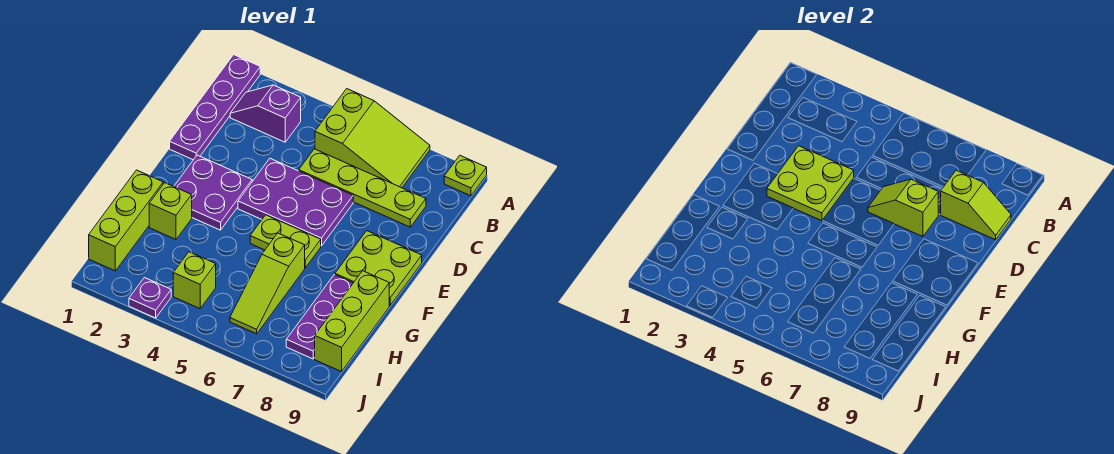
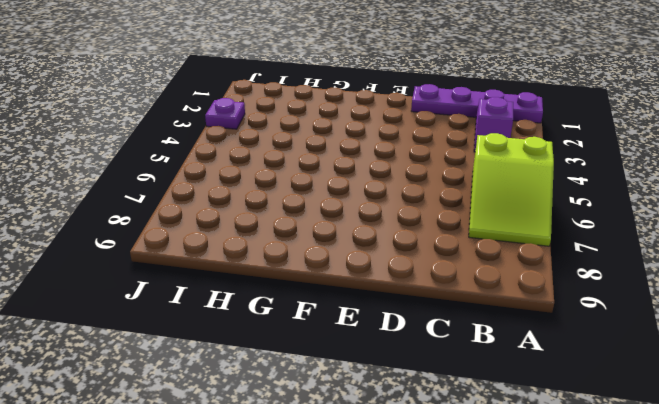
none -> lime 1x1 plate [444,155,487,196]
none -> lime 1x4 plate [299,149,426,227]
none -> purple 2x3 plate [238,159,353,246]

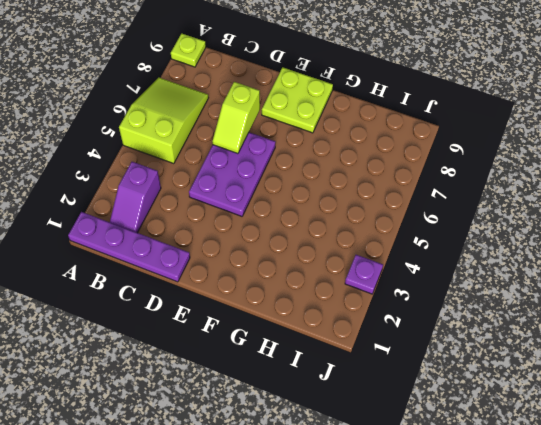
none -> lime 1x4 plate [299,149,426,227]
none -> purple 2x2 plate [174,155,252,230]
none -> lime 1x2 plate [250,215,321,268]

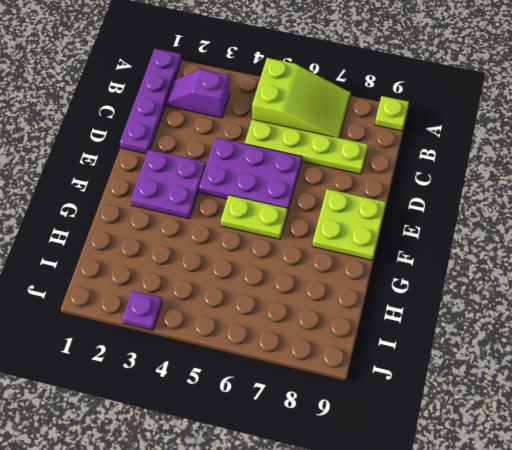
none -> lime 1x3 brick [89,170,163,271]
none -> lime 1x1 brick [149,183,192,239]
none -> lime 1x3 slope [230,233,305,334]

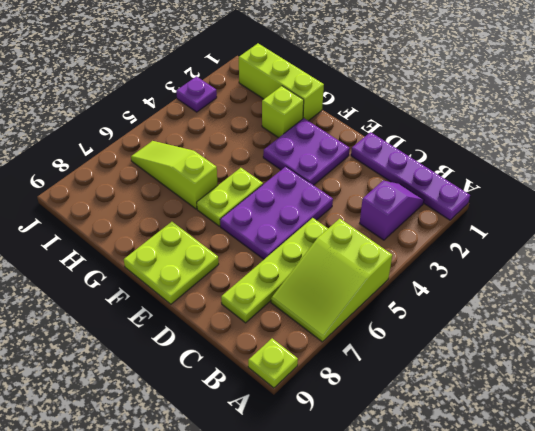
none -> purple 1x3 plate [286,275,353,359]
none -> lime 1x3 brick [315,271,389,372]
none -> lime 1x1 brick [173,252,216,309]

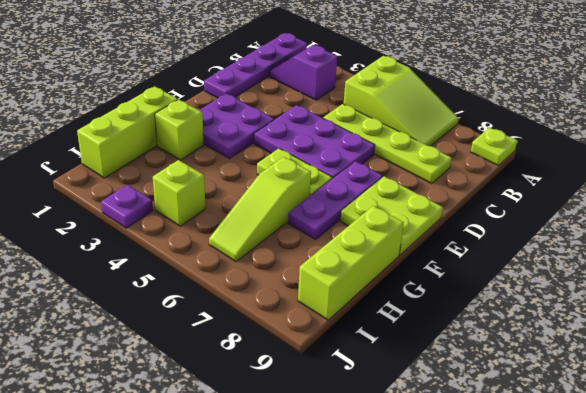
purple 1x3 plate [288,161,383,239] -> purple 1x3 plate moved to [286,275,353,359]
none -> lime 1x2 slope [941,170,1011,240]
none -> lime 2x2 plate [767,146,854,221]
none -> lime 1x2 slope [868,179,938,237]

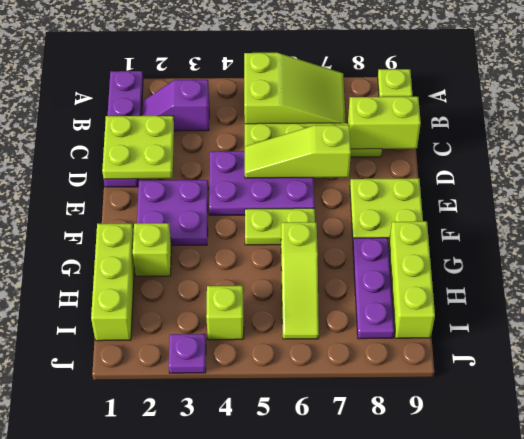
lime 2x2 plate [102,116,174,179] -> lime 2x2 plate moved to [767,146,854,221]
lime 1x2 brick [348,97,421,149] -> lime 1x2 slope [941,170,1011,240]
lime 1x3 slope [245,125,351,178] -> lime 1x2 slope [868,179,938,237]

